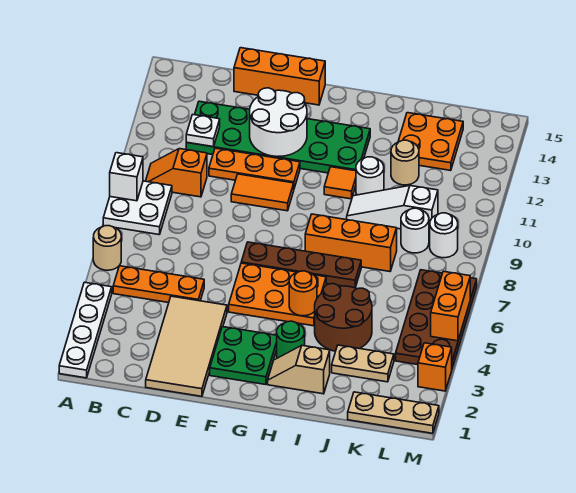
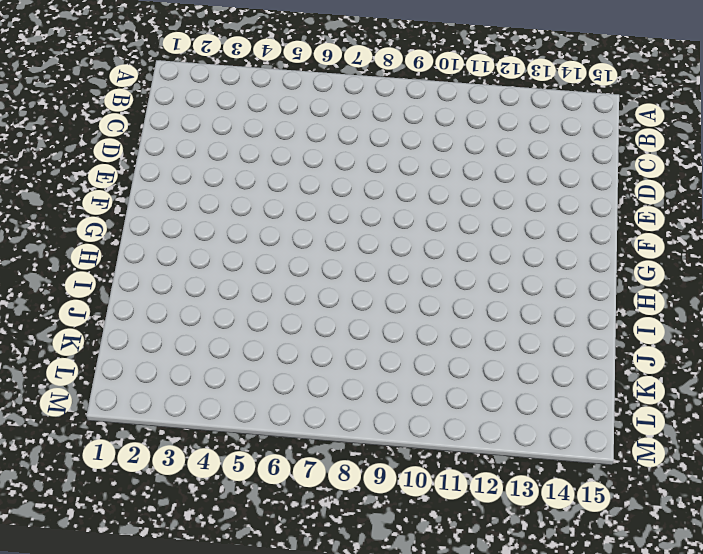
none -> white 1x4 plate [59,282,112,378]
none -> tan 1x1 round brick [93,226,121,270]
none -> white 2x2 plate [103,181,172,235]
none -> orange 1x3 plate [113,266,204,303]

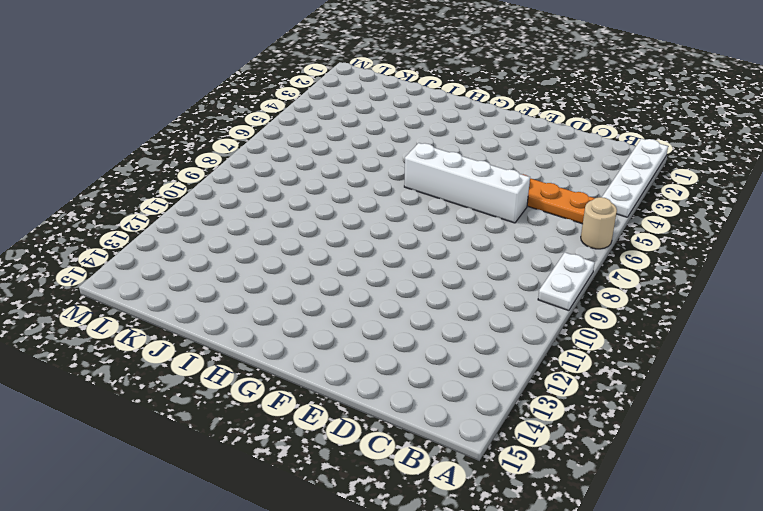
white 1x2 plate [538,252,595,311] -> white 2x2 plate [103,181,172,235]
white 1x4 brick [404,143,530,223] -> orange 2x3 plate [229,263,326,326]
none -> orange 1x2 slope [146,149,207,197]
none -> green 2x6 plate [186,101,370,173]
none -> tan 2x4 tile [146,296,227,396]
none -> orange 1x3 plate [209,148,300,188]

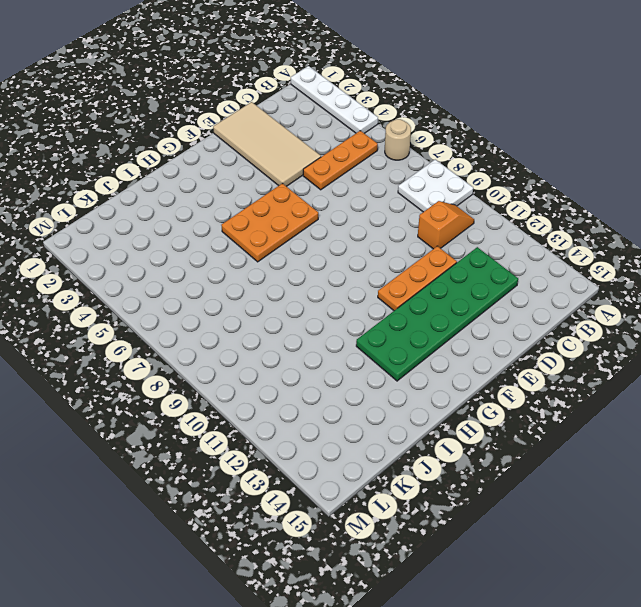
none -> orange 1x3 brick [234,48,325,105]
none -> orange 1x2 tile [231,174,294,211]
none -> green 2x2 plate [210,327,277,385]
none -> brown 1x4 plate [241,242,361,288]

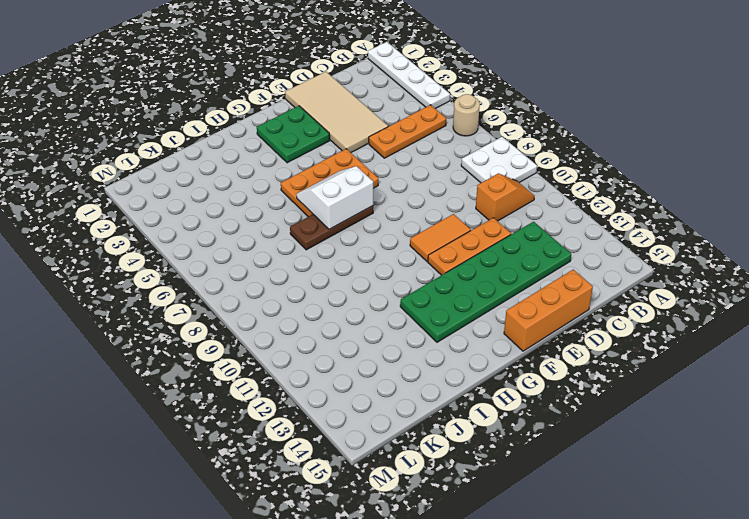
white 2x2 slope [296,166,373,229] -> none
brown 1x3 plate [290,206,373,250] -> brown 1x4 plate [241,242,361,288]
none -> tan 1x2 slope [268,346,330,394]
none -> green 1x1 round brick [277,321,305,358]
none -> orange 1x3 brick [305,214,397,271]
none -> orange 1x1 tile [324,167,356,199]

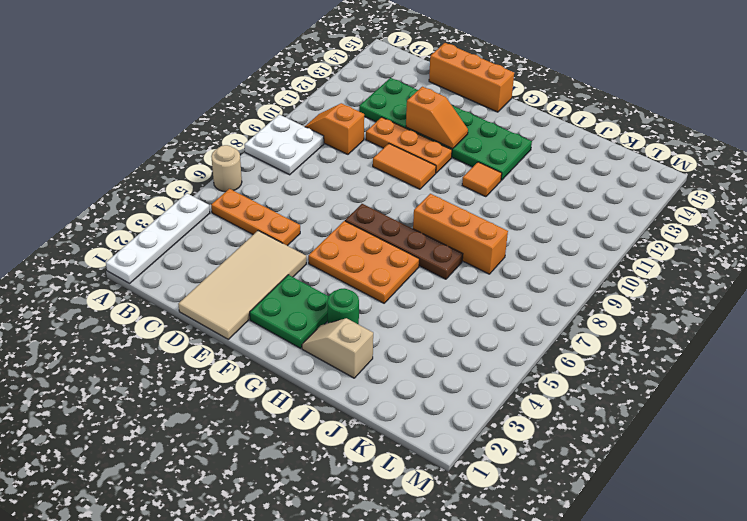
orange 1x2 slope [406,87,468,149] -> white 2x2 round brick [250,88,307,156]
none -> brown 2x2 round brick [315,284,372,351]
none -> white 1x3 slope [347,186,438,234]
none -> white 1x1 round brick [356,157,384,195]
none -> tan 1x2 plate [332,345,394,382]

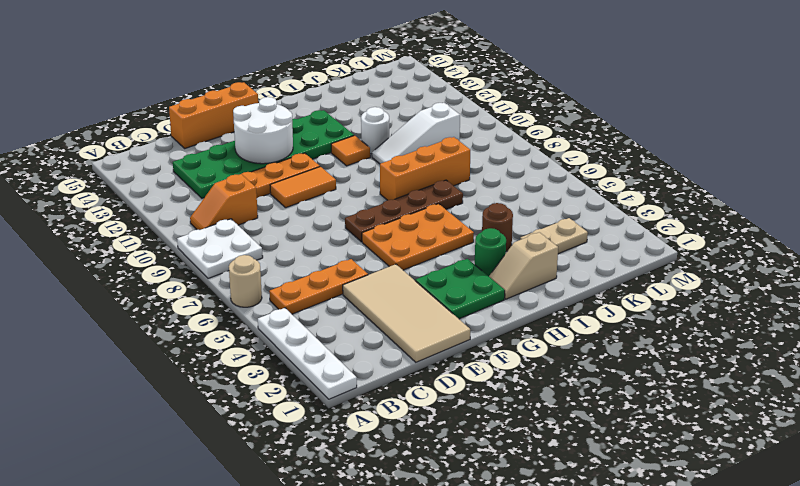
brown 1x1 round brick [482,203,513,252] -> brown 2x2 round brick [315,284,372,351]
none -> tan 1x1 round brick [391,140,419,185]
none -> orange 2x2 plate [398,113,463,171]
none -> tan 1x3 plate [348,392,439,433]
none -> white 1x1 round brick [401,208,429,253]

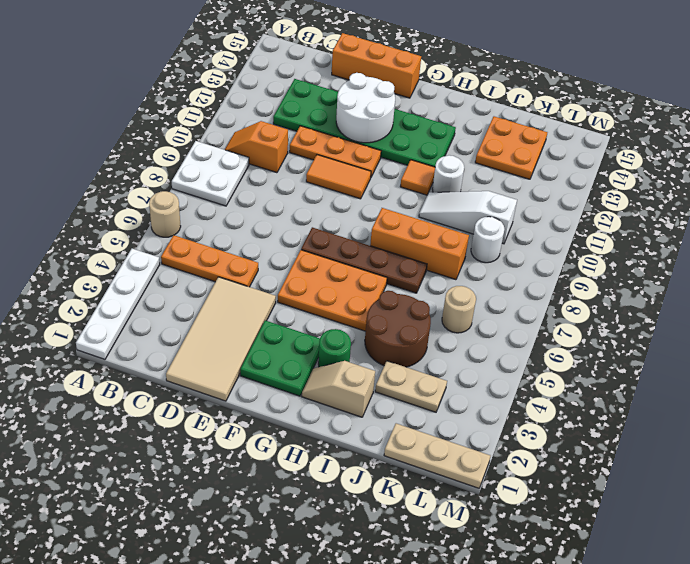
tan 1x1 round brick [442,286,476,333] -> tan 1x1 round brick moved to [391,140,419,185]
none -> brown 2x4 plate [396,270,477,368]
none -> white 1x1 round brick [430,213,458,258]
none -> orange 1x1 brick [418,343,452,391]
none -> white 1x1 brick [110,153,143,201]

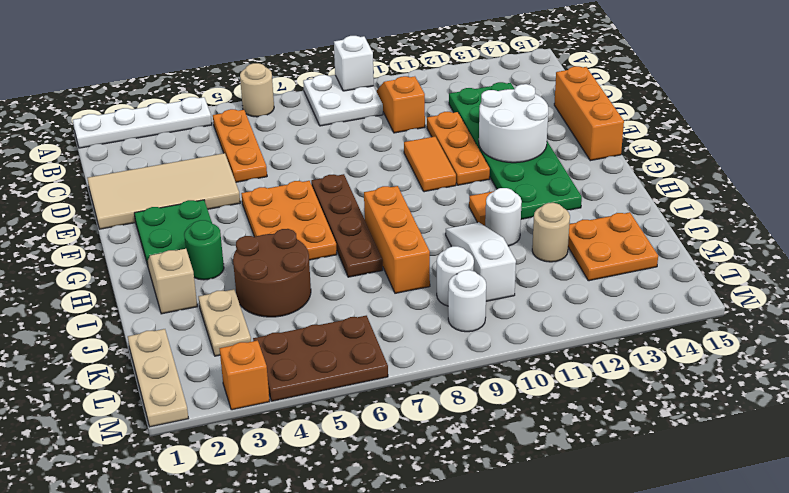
brown 2x3 plate [253,316,388,401] -> brown 2x4 plate [396,270,477,368]
none -> white 1x1 plate [186,115,220,147]
none -> orange 1x1 round brick [289,271,317,316]
none -> orange 1x2 brick [431,271,470,341]

